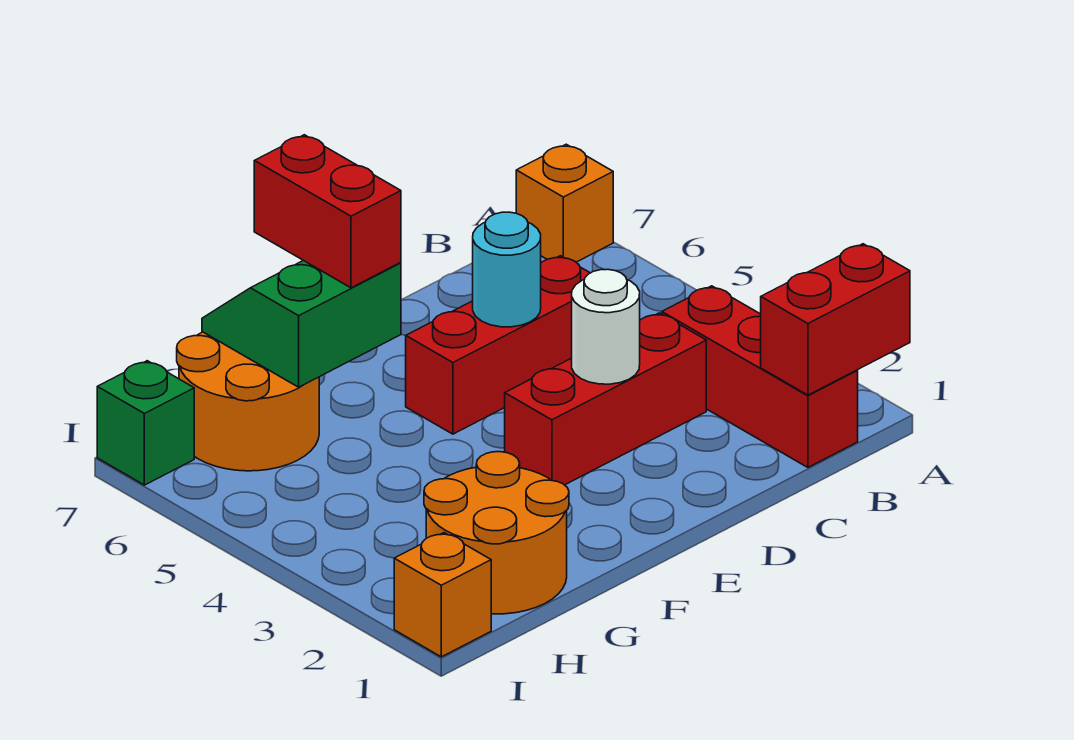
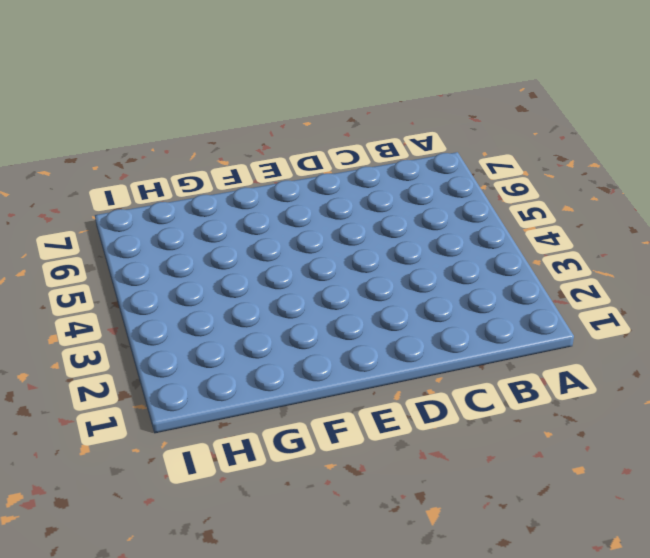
none -> orange 1x1 brick [516,144,613,262]
none -> red 1x3 brick [662,286,858,467]
none -> red 1x3 brick [505,313,706,485]

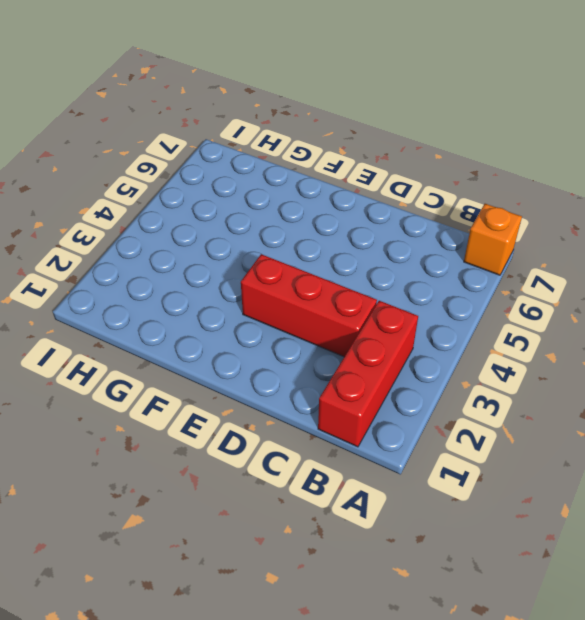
none -> red 1x3 brick [406,256,590,434]
none -> orange 2x2 round brick [424,452,569,614]
none -> orange 2x2 round brick [177,332,319,471]

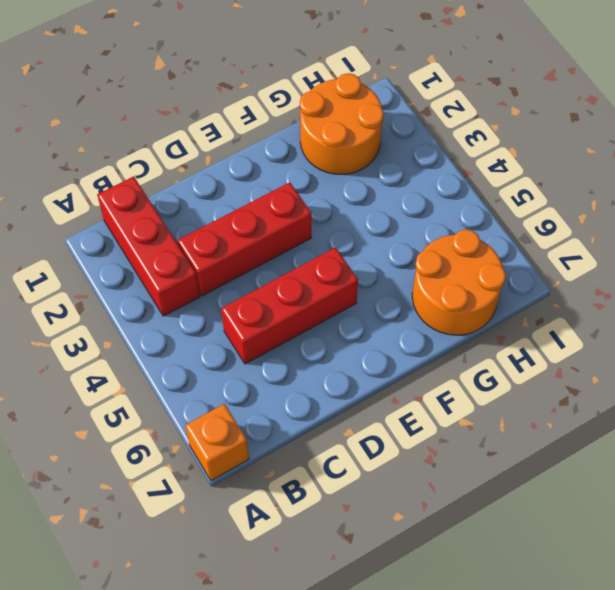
none -> orange 1x1 brick [394,533,491,657]
none -> green 1x1 brick [97,361,194,485]
none -> red 1x2 brick [761,244,910,395]

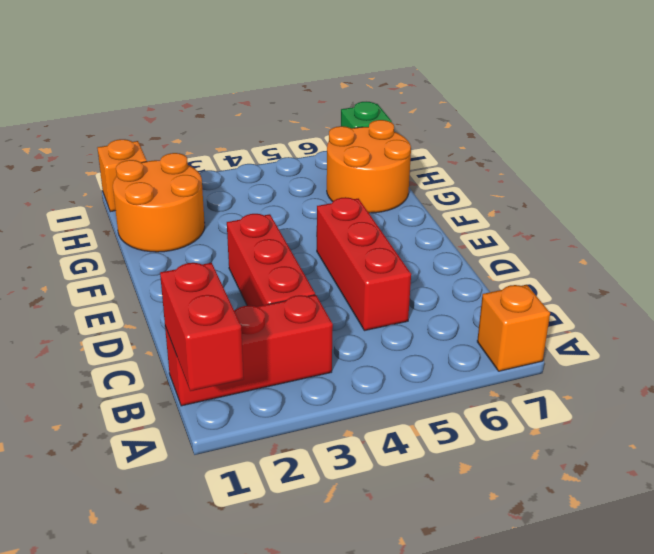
none -> white 1x1 round brick [572,269,640,384]
none -> cyan 1x1 round brick [473,212,541,327]
none -> green 2x2 slope [202,260,401,387]

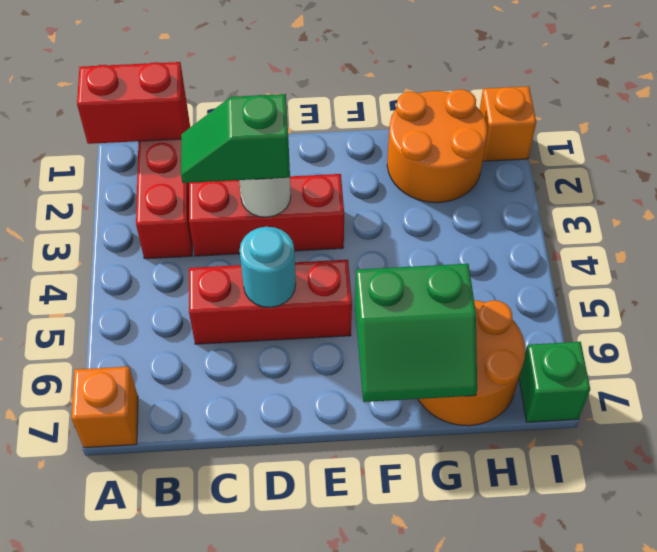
green 1x2 slope [181,94,290,183] -> none
none -> red 1x2 brick [254,135,401,288]

